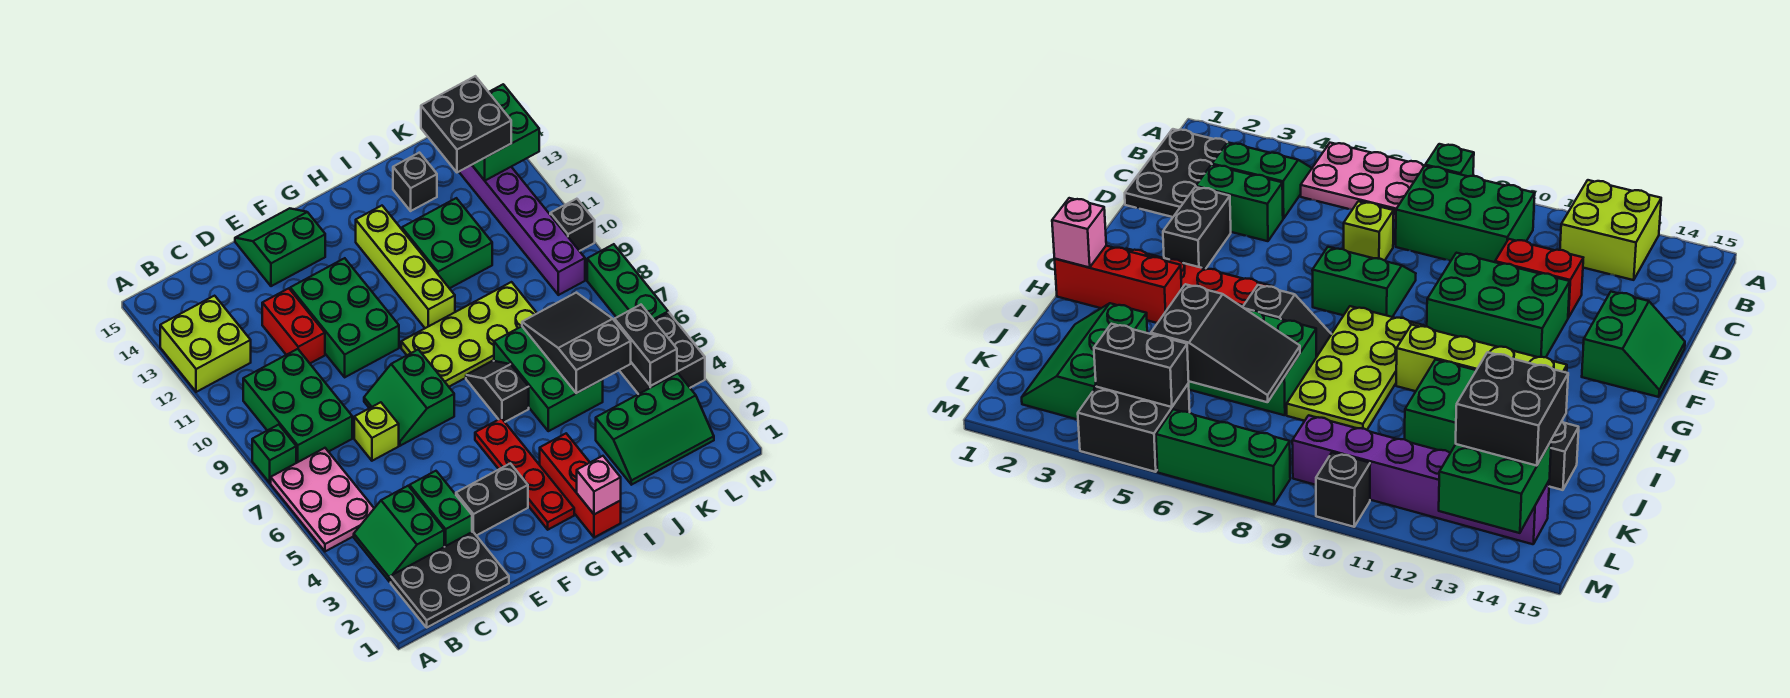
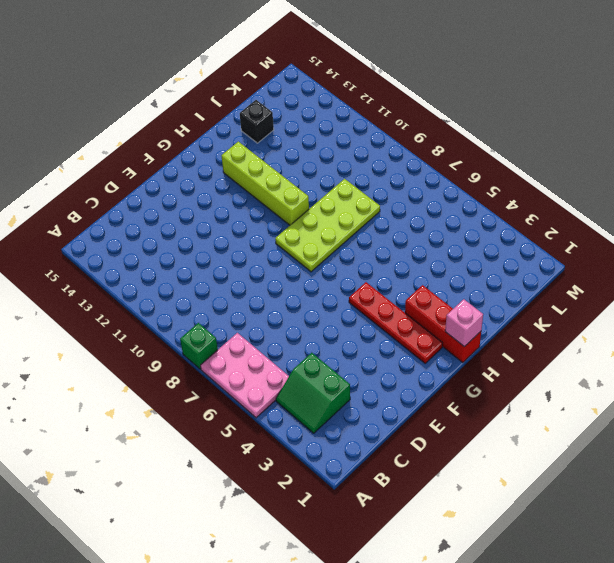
none -> lime 2x2 brick [160,296,251,392]
none -> black 2x3 plate [391,532,509,627]
none -> green 2x3 brick [243,349,352,463]
none -> green 1x2 brick [410,471,472,547]

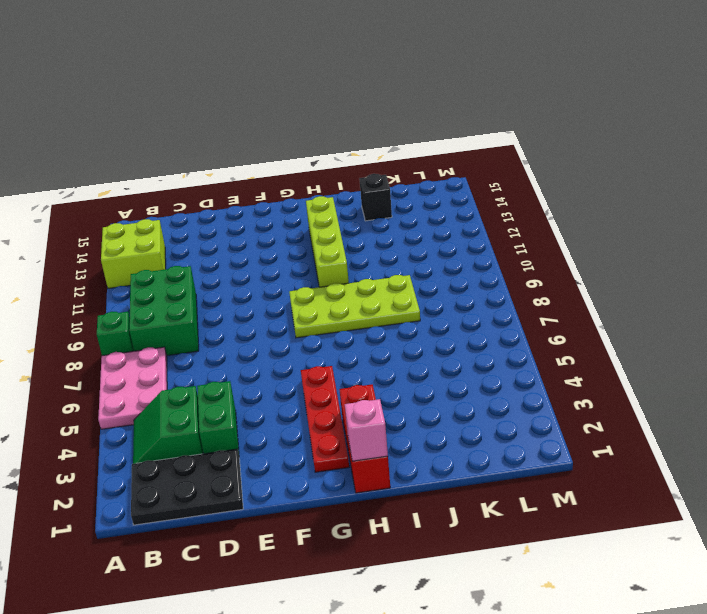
none -> lime 1x1 brick [354,402,399,461]
none -> red 1x2 brick [262,288,325,363]
none -> black 1x2 brick [456,463,528,536]
none -> green 2x2 slope [364,349,454,446]

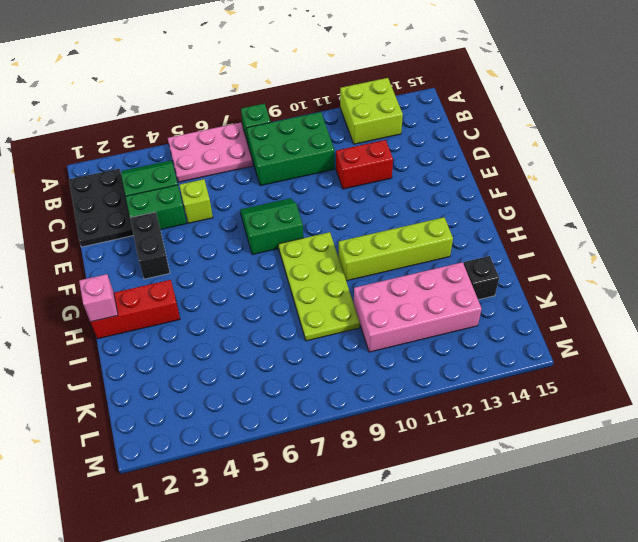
lime 1x1 brick [179,179,213,223] -> lime 1x1 brick moved to [354,402,399,461]
pink 2x4 brick [354,262,482,352] -> green 2x2 brick [402,198,492,288]
none -> green 2x3 brick [290,258,399,377]
none -> green 2x2 slope [235,208,325,286]
none -> red 1x4 plate [475,418,574,530]
none -> black 1x2 slope [466,361,529,422]

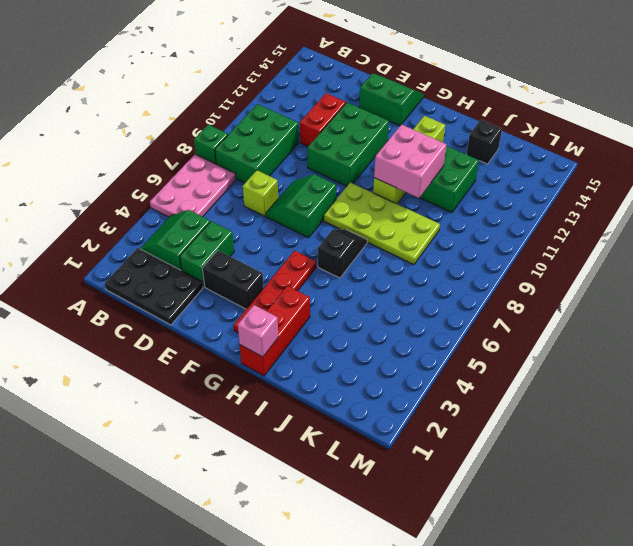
pink 2x2 brick [374,124,447,198] -> none
none -> lime 2x2 brick [160,296,251,392]
none -> green 2x3 brick [494,326,603,431]
none -> green 2x3 slope [596,373,714,485]
none -> black 2x2 brick [619,313,705,394]

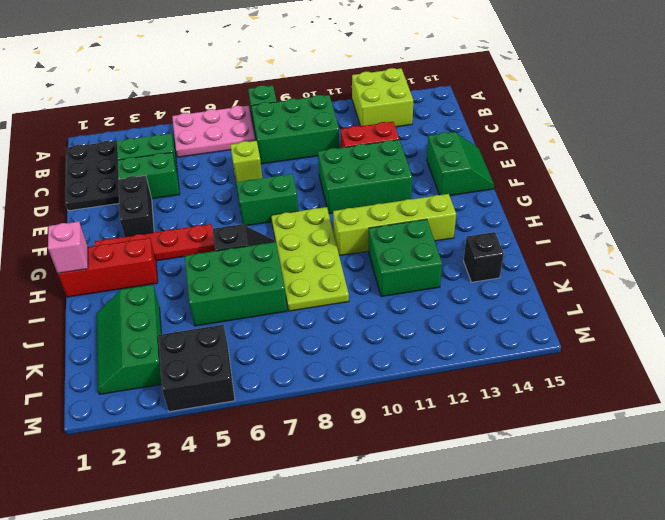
none -> purple 1x6 brick [459,165,585,295]
none -> green 1x3 brick [587,244,668,320]
none -> black 1x1 brick [550,199,595,251]
none -> black 2x3 slope [522,293,631,393]

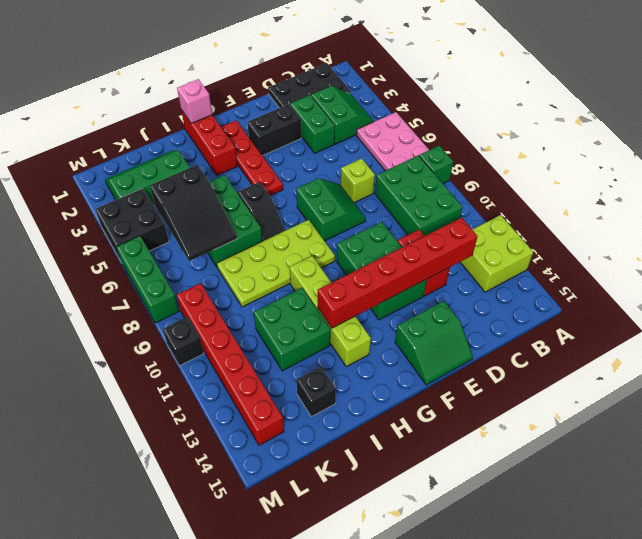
red 1x6 brick [318,218,477,328] -> none
red 1x6 brick [177,283,284,445] -> purple 1x6 brick [459,165,585,295]
none -> black 1x2 brick [615,305,677,386]
none -> green 2x2 brick [472,84,539,181]
none -> black 2x2 brick [421,76,511,172]

